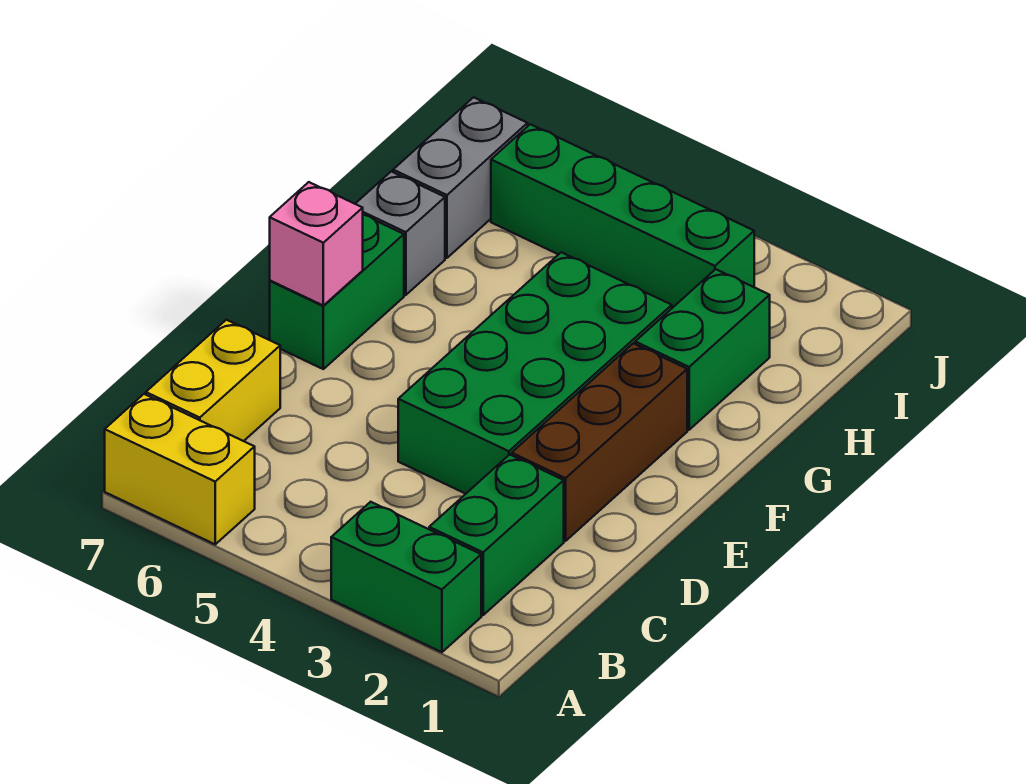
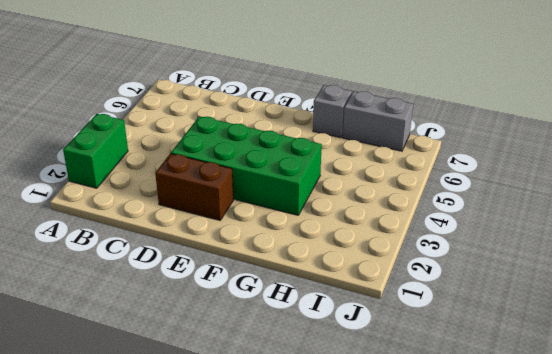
brown 1x2 brick [155,154,233,220] -> brown 1x3 brick [512,343,687,541]
none -> yellow 1x2 brick [105,394,255,544]
none -> green 1x2 brick [429,455,564,615]
none -> yellow 1x2 brick [146,320,280,441]

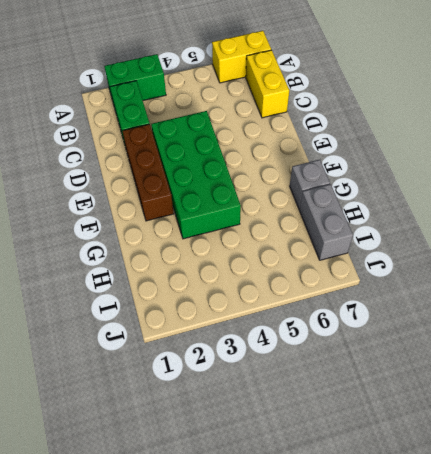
none -> green 1x2 brick [270,215,404,369]
none -> green 1x2 brick [635,269,770,430]
none -> green 1x4 brick [491,124,754,308]

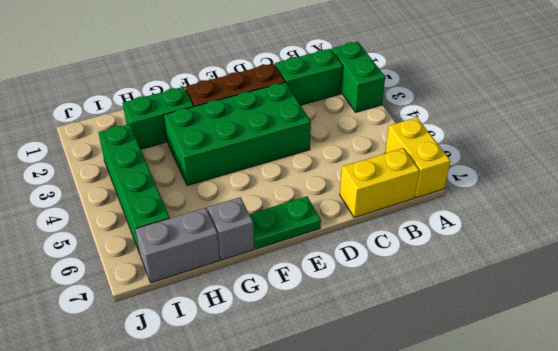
green 1x2 plate [250,196,321,249] -> green 1x2 brick [270,215,404,369]
none -> pink 1x1 brick [270,182,363,305]

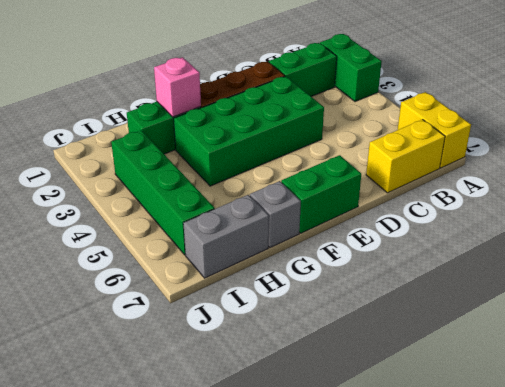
pink 1x1 brick [154,57,201,117] -> pink 1x1 brick moved to [270,182,363,305]

